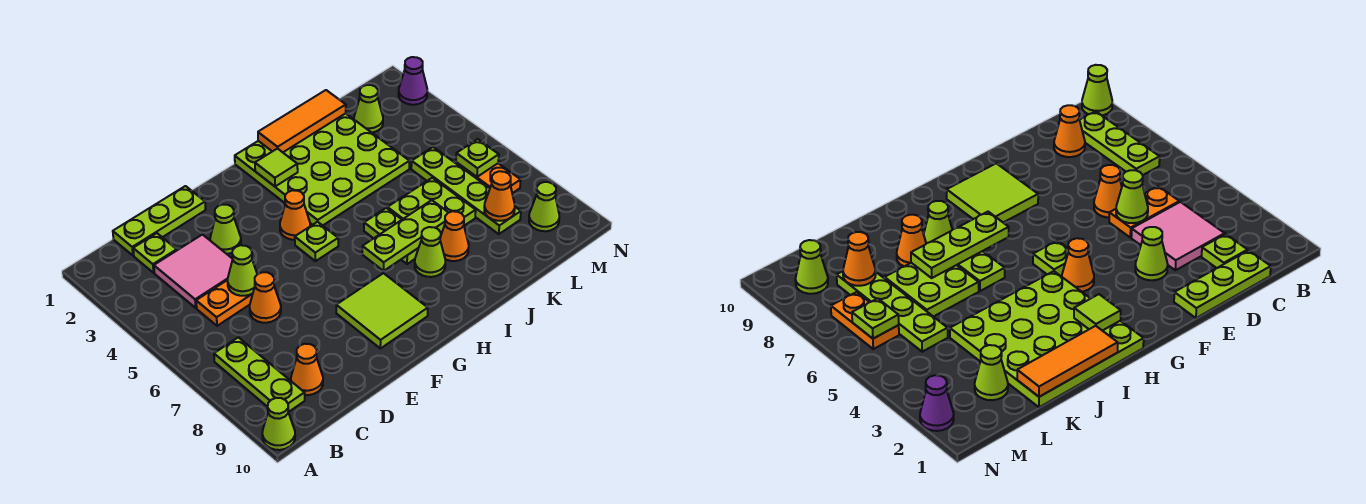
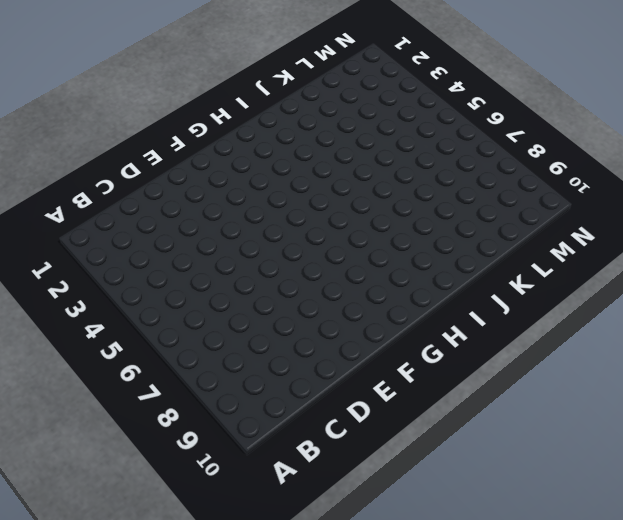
none -> lime 1x1 cone [262,398,295,450]
none -> lime 1x3 plate [214,337,305,412]
none -> lime 1x3 plate [113,186,206,255]

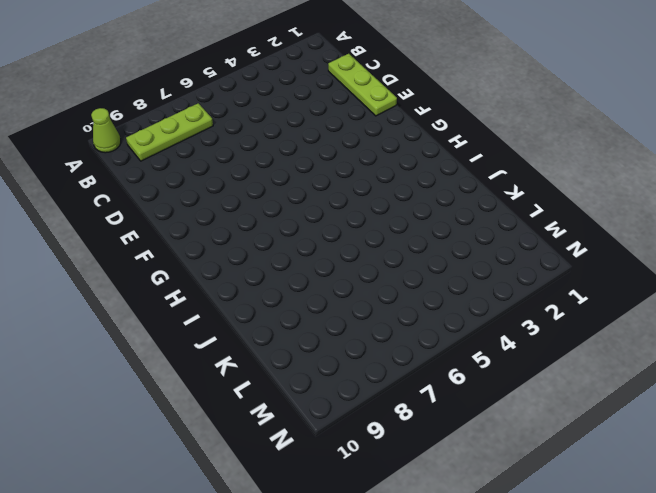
none -> lime 1x1 plate [133,233,177,273]
none -> pink 2x2 tile [154,235,233,308]
none -> orange 1x2 plate [196,280,253,326]

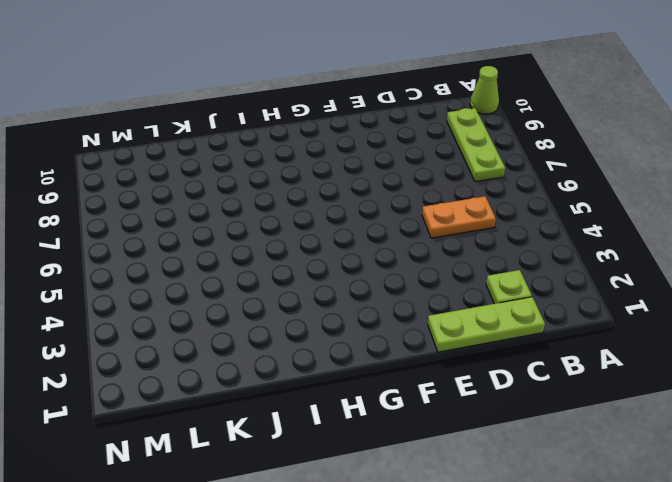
none -> pink 2x2 tile [154,235,233,308]
none -> orange 1x1 cone [291,344,323,395]
none -> orange 1x1 cone [250,272,281,323]

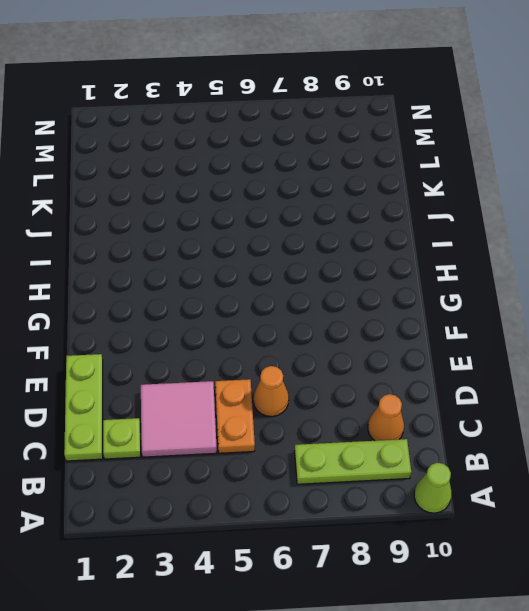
none -> lime 1x1 cone [210,204,241,254]
none -> lime 2x2 tile [336,273,428,348]
none -> orange 1x1 cone [280,190,310,240]

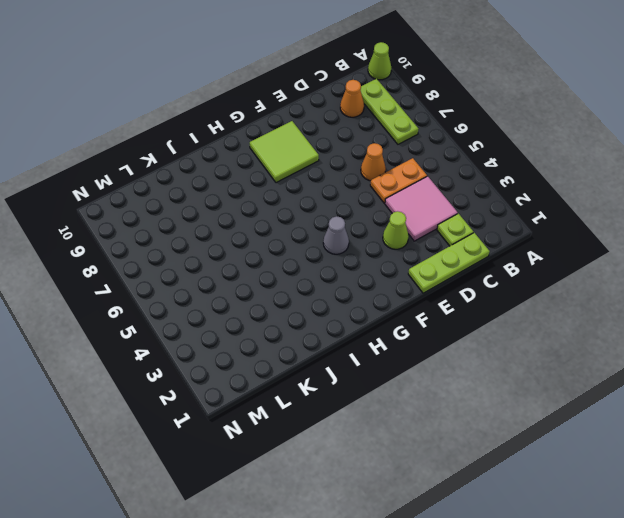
grey 1x1 cone [323,216,349,254] -> orange 1x1 cone [280,190,310,240]
none -> lime 1x1 plate [295,222,338,261]
none -> lime 4x4 plate [235,113,409,226]
none -> lime 1x2 plate [364,208,418,264]

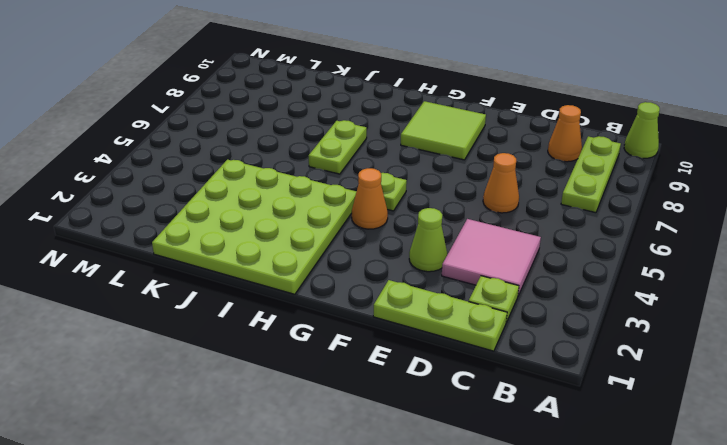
none -> orange 1x2 plate [196,280,253,326]
none -> lime 1x1 cone [415,227,445,277]
none -> lime 2x2 plate [387,178,476,234]

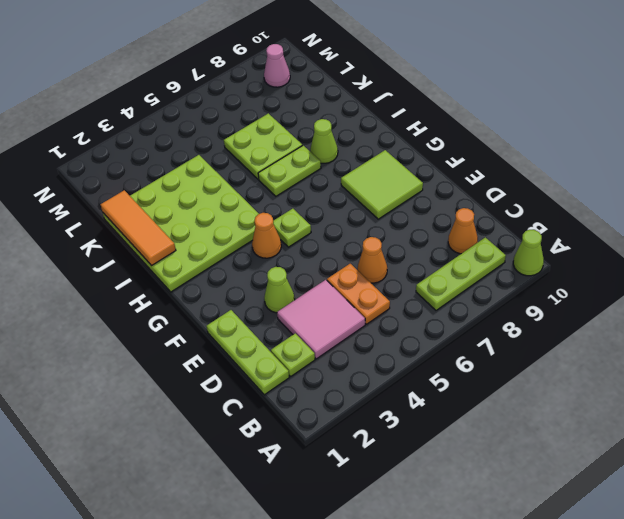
pink 1x1 cone [264,44,290,87] -> lime 1x1 cone [529,182,559,231]
none -> orange 1x1 cone [440,211,469,261]
none -> lime 1x1 cone [354,85,383,133]
none -> lime 1x4 plate [411,147,521,234]

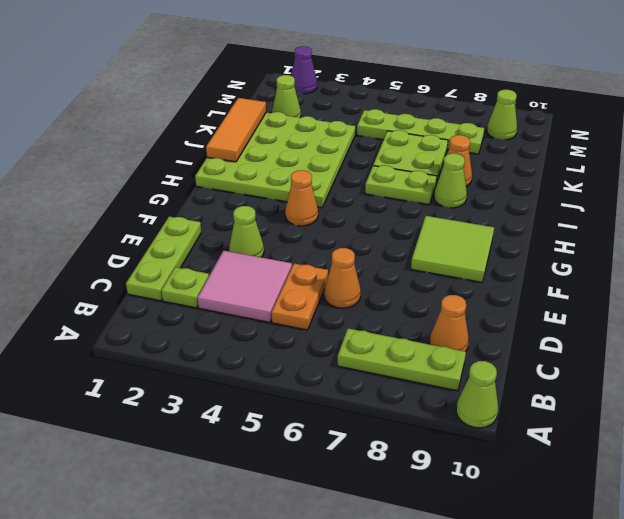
none -> lime 1x1 plate [295,222,338,261]
none -> orange 1x2 plate [456,162,521,193]
none -> lime 1x1 cone [228,245,257,296]

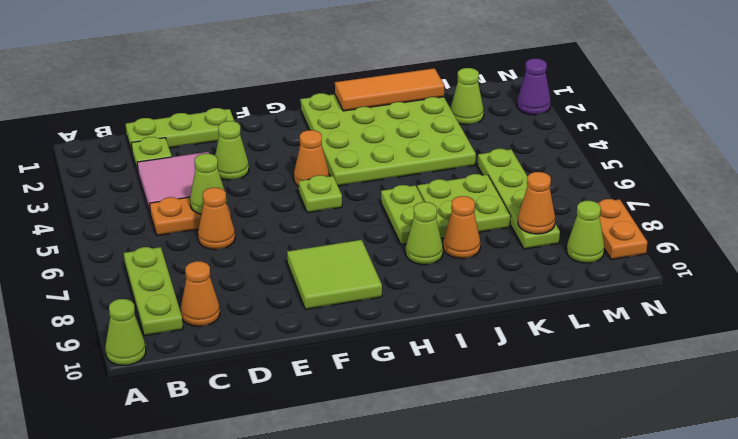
orange 1x2 plate [598,199,647,260] -> orange 1x2 plate moved to [456,162,521,193]
none -> lime 1x1 tile [255,148,298,186]
none -> lime 1x3 plate [362,200,448,271]
none -> lime 1x1 plate [456,139,499,177]

